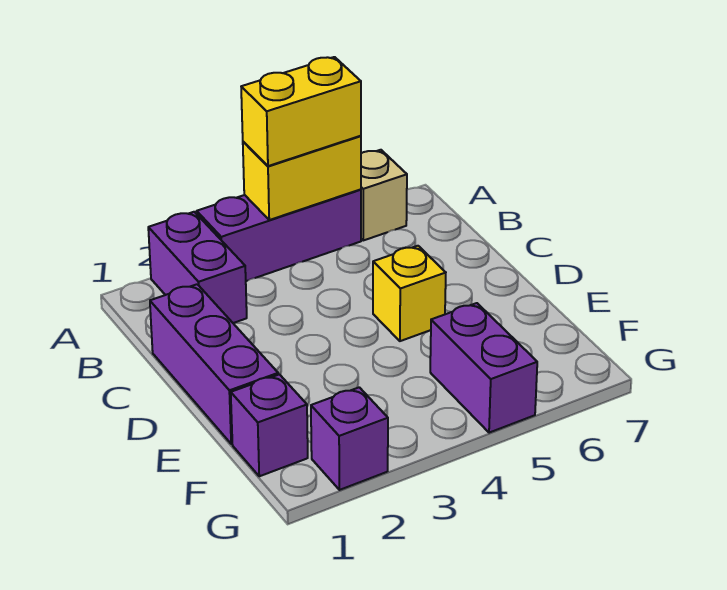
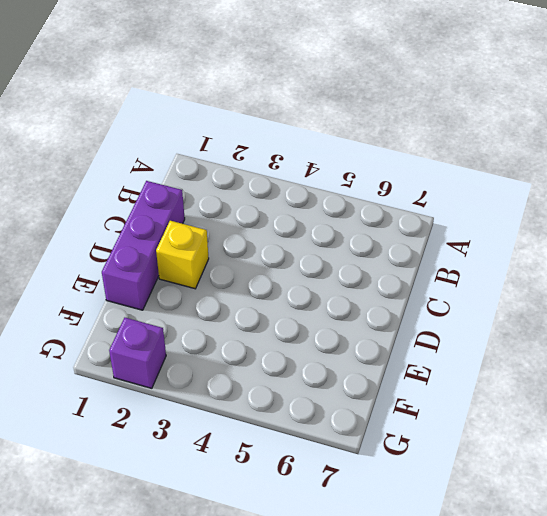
yellow 1x1 brick [156,221,209,289] -> yellow 1x1 brick moved to [373,246,446,341]
none -> purple 1x2 brick [148,212,247,323]
none -> purple 1x3 brick [197,190,361,281]

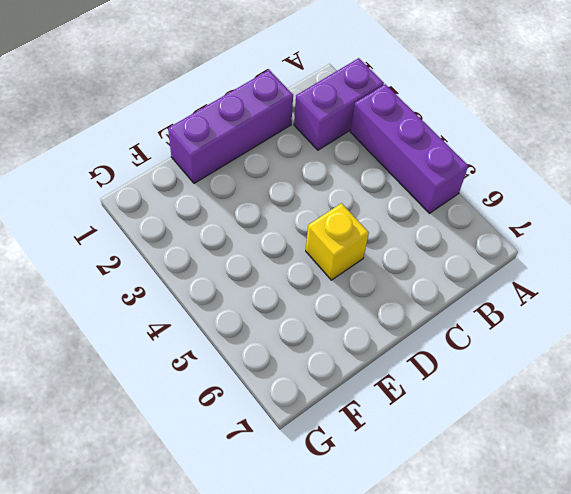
none -> tan 1x1 brick [361,150,407,240]
none -> purple 1x1 brick [231,374,308,476]

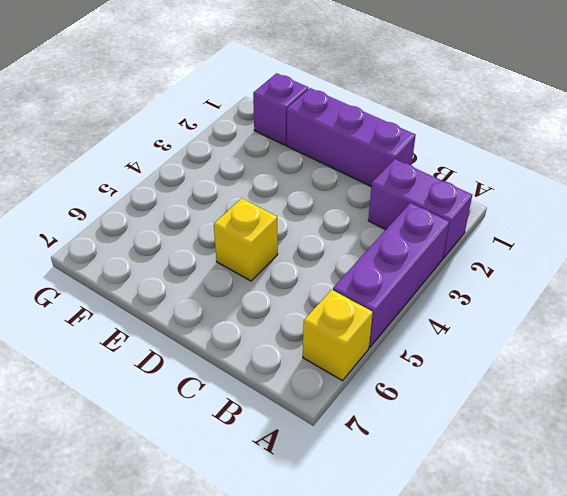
yellow 1x1 brick [303,290,373,381] -> tan 1x1 brick [361,150,407,240]
none -> purple 1x2 brick [430,303,537,433]
none -> purple 1x1 brick [311,387,388,490]

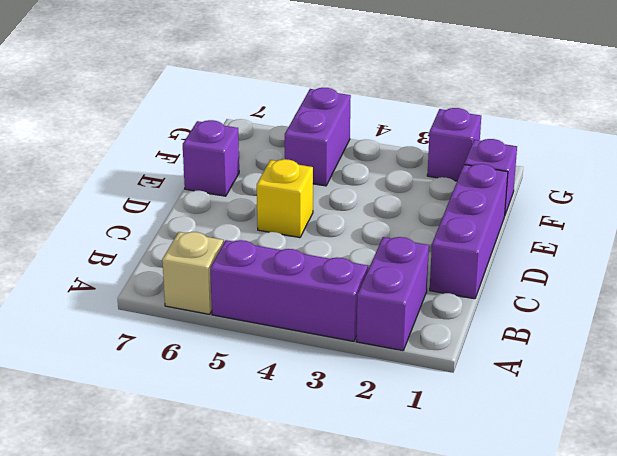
purple 1x1 brick [183,120,239,196] -> none
none -> yellow 1x2 brick [243,136,361,220]
none -> yellow 1x2 brick [241,57,361,166]

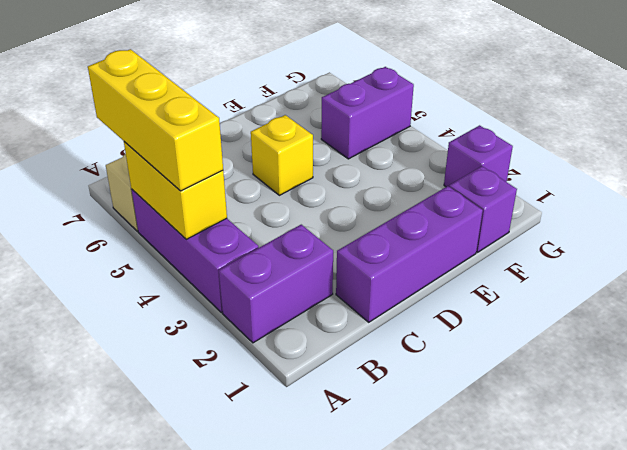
yellow 1x3 brick [88,49,223,191] -> yellow 1x2 brick [241,57,361,166]

